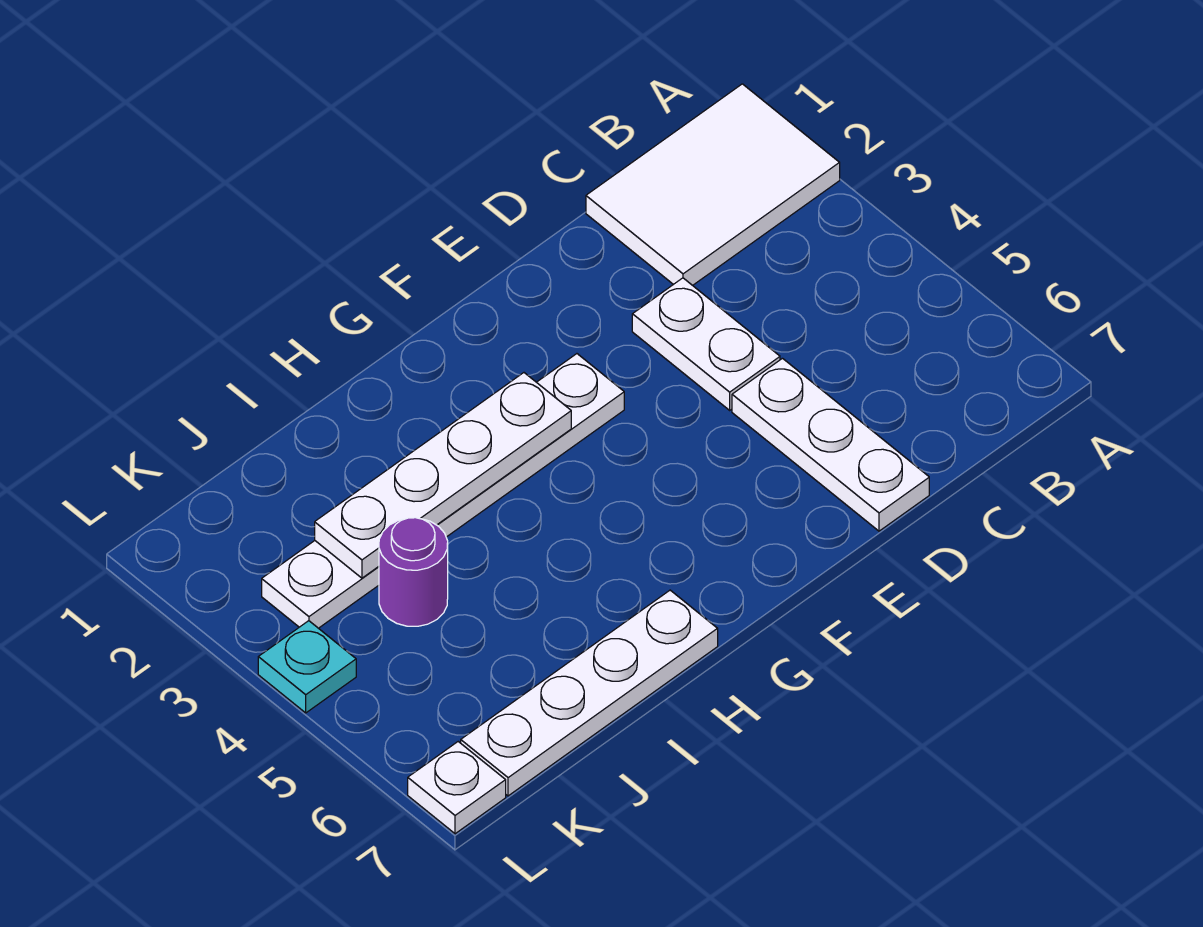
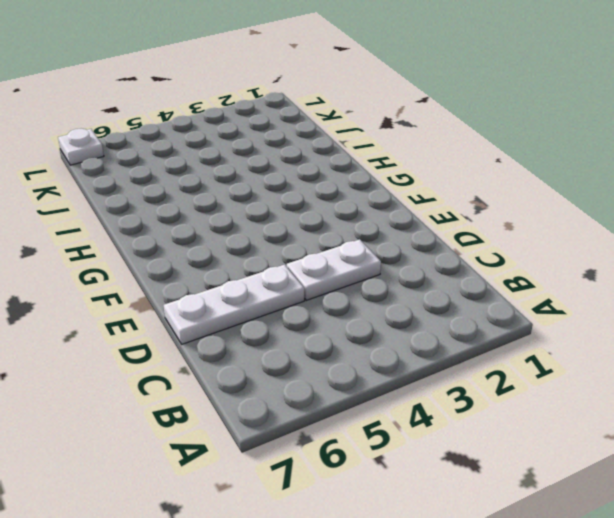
none -> white 2x3 tile [586,84,840,285]
none -> white 1x6 plate [262,354,624,628]

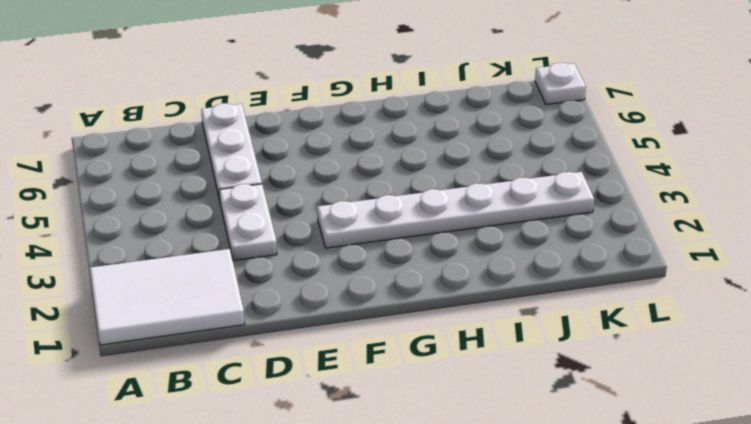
none -> white 1x4 plate [461,590,718,796]
none -> purple 1x1 round brick [379,518,448,626]

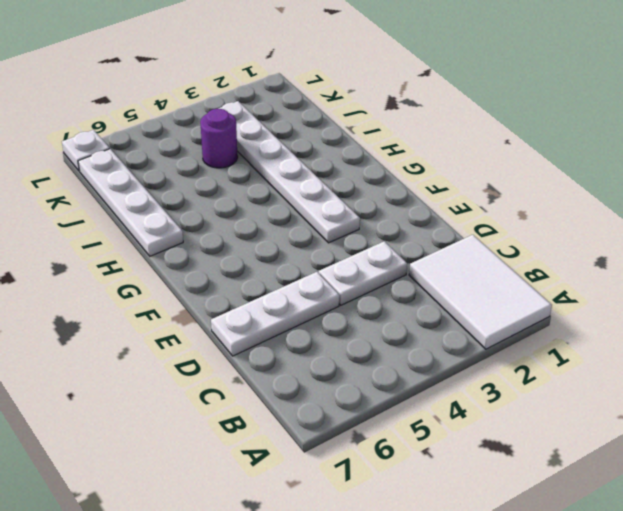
none -> cyan 1x1 plate [258,621,356,713]
none -> white 1x4 plate [315,373,571,578]

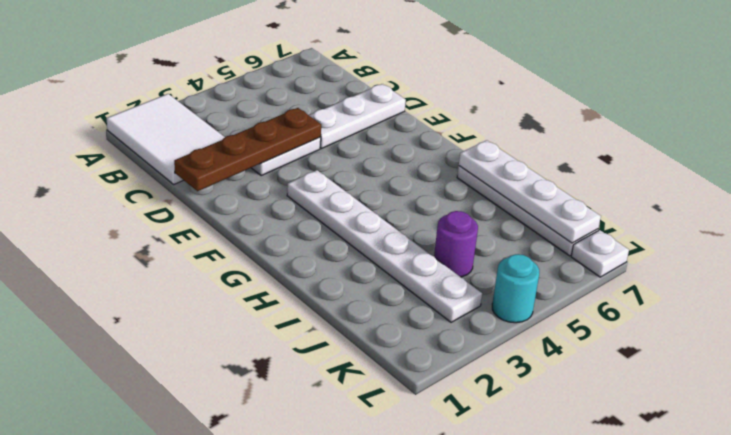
brown 1x4 plate [174,108,321,191] -> none
white 1x4 plate [459,140,601,243] -> white 1x4 plate moved to [315,373,571,578]
cyan 1x1 round brick [492,254,539,323] -> cyan 1x1 plate [258,621,356,713]

